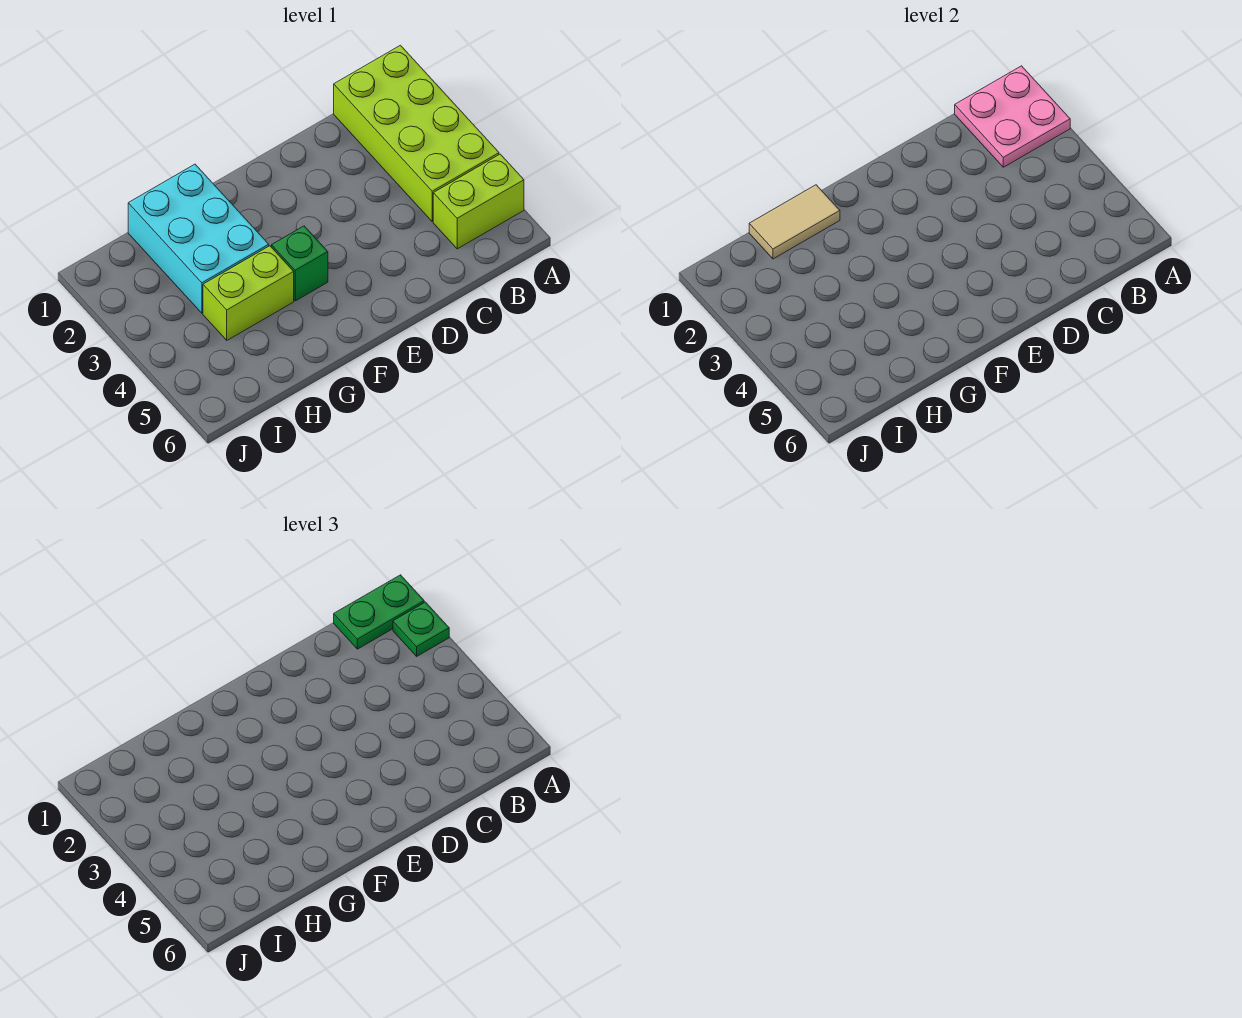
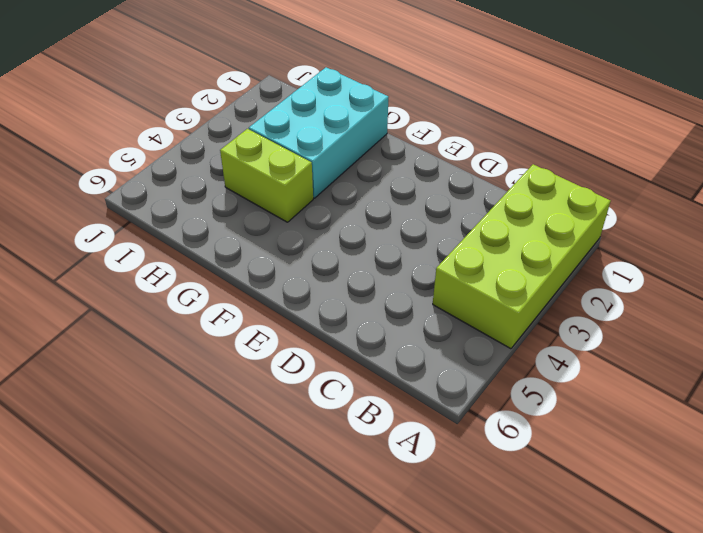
none -> lime 1x2 brick [433,154,524,249]
none -> green 1x1 brick [272,226,328,301]

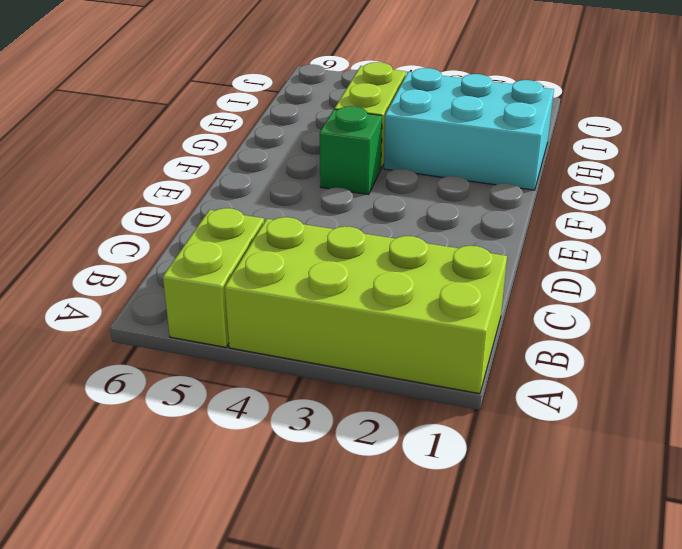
none -> pink 2x2 plate [955,66,1070,167]
none -> tan 1x2 tile [749,185,840,259]

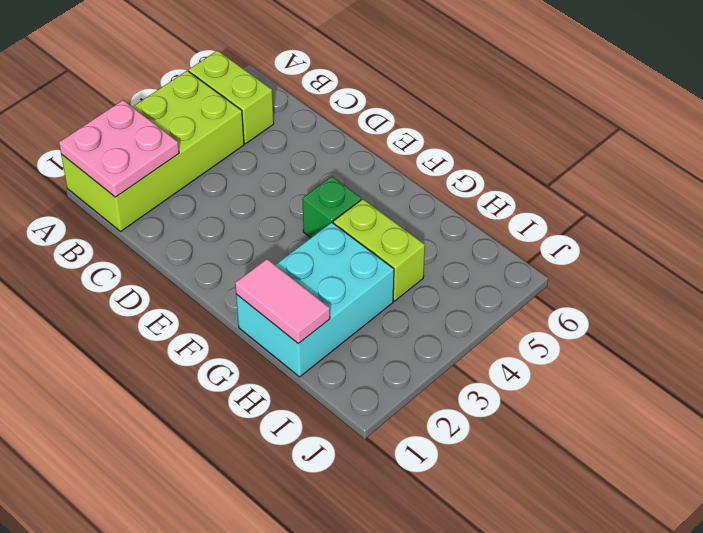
pink 1x2 tile [235,259,330,344] -> tan 1x2 tile [749,185,840,259]
none -> green 1x2 plate [334,575,424,649]
none -> green 1x1 plate [393,602,449,656]

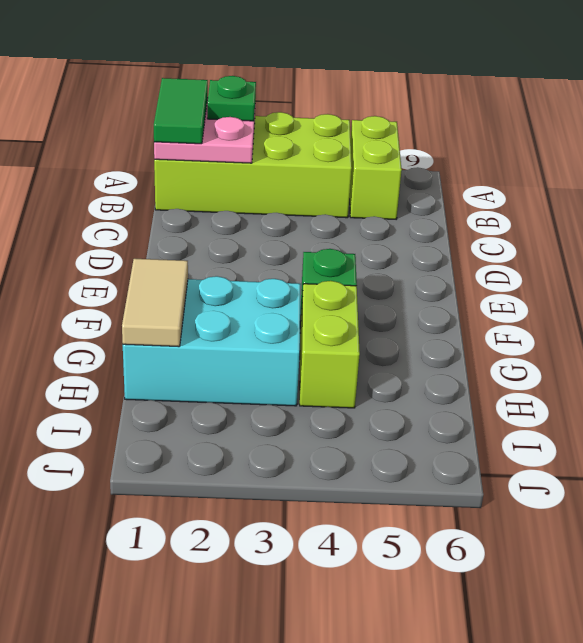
green 1x2 tile [154,78,208,144] -> green 1x2 plate [334,575,424,649]

